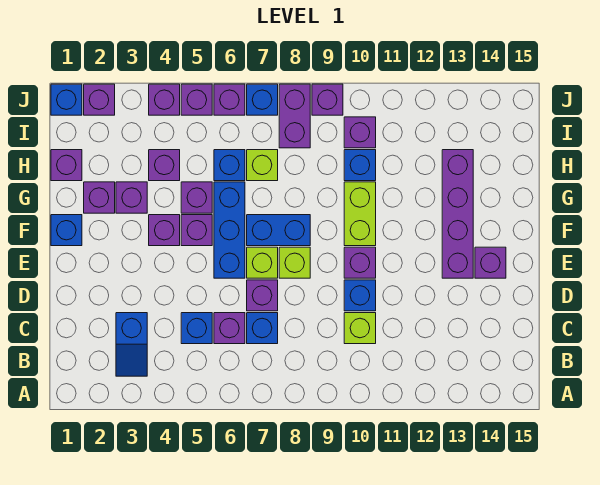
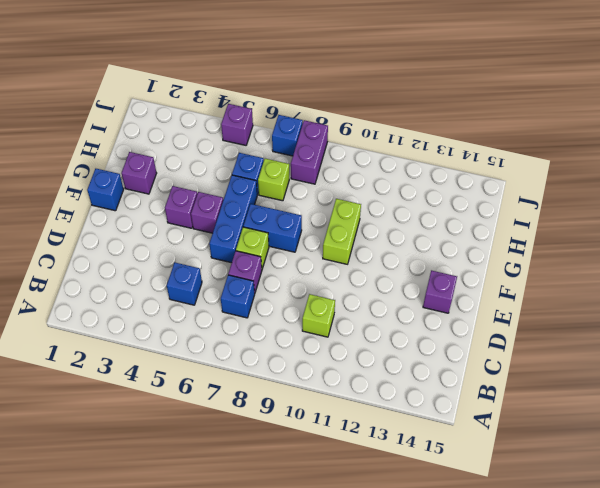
none -> blue 1x2 slope [116,313,147,376]
none -> purple 1x1 brick [214,313,245,344]
none -> blue 1x1 brick [344,280,376,311]
none -> lime 1x1 brick [279,247,310,278]

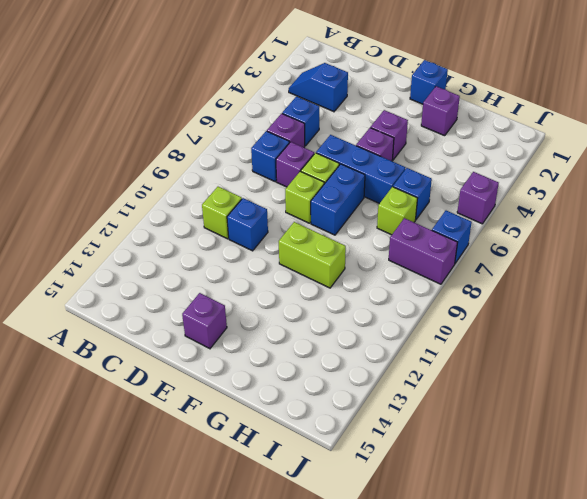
none -> purple 1x1 brick [344,247,376,278]
none -> purple 1x4 brick [442,150,473,278]
none -> purple 1x1 brick [116,182,147,213]
none -> purple 1x1 brick [181,182,212,213]

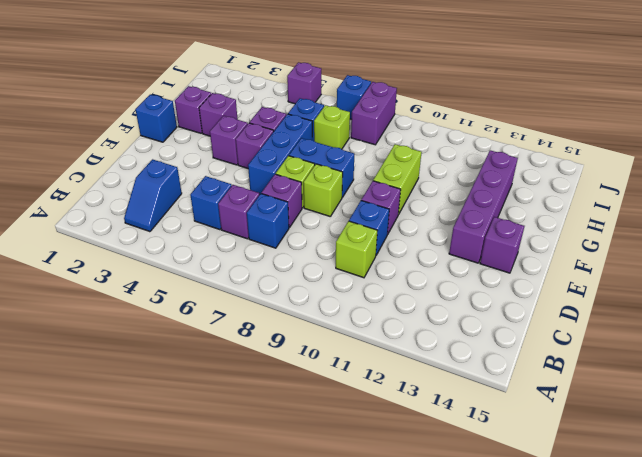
none -> purple 1x1 brick [51,150,82,181]
none -> purple 1x1 brick [149,150,180,181]
none -> blue 1x1 brick [344,150,376,181]
none -> purple 1x1 brick [344,117,376,148]

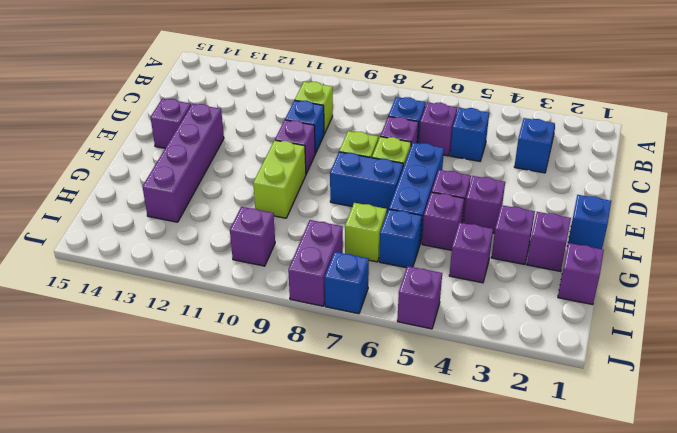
none -> blue 1x1 brick [344,150,376,181]
none -> blue 1x1 brick [51,84,82,115]
none -> purple 1x1 brick [84,84,115,115]
none -> purple 1x1 brick [149,84,180,115]

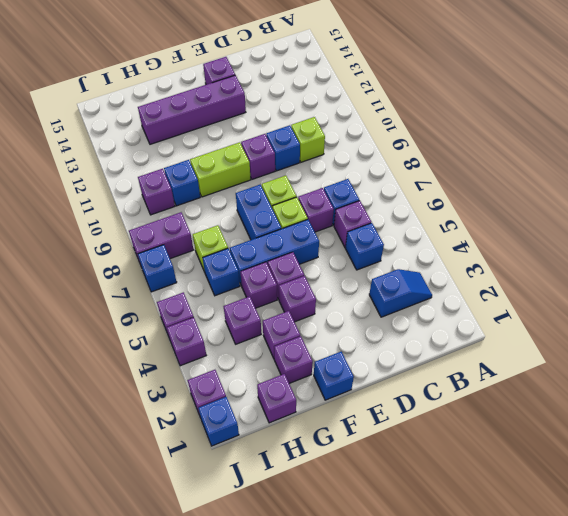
none -> purple 1x1 brick [214,84,245,115]
none -> purple 1x1 brick [312,84,343,115]

